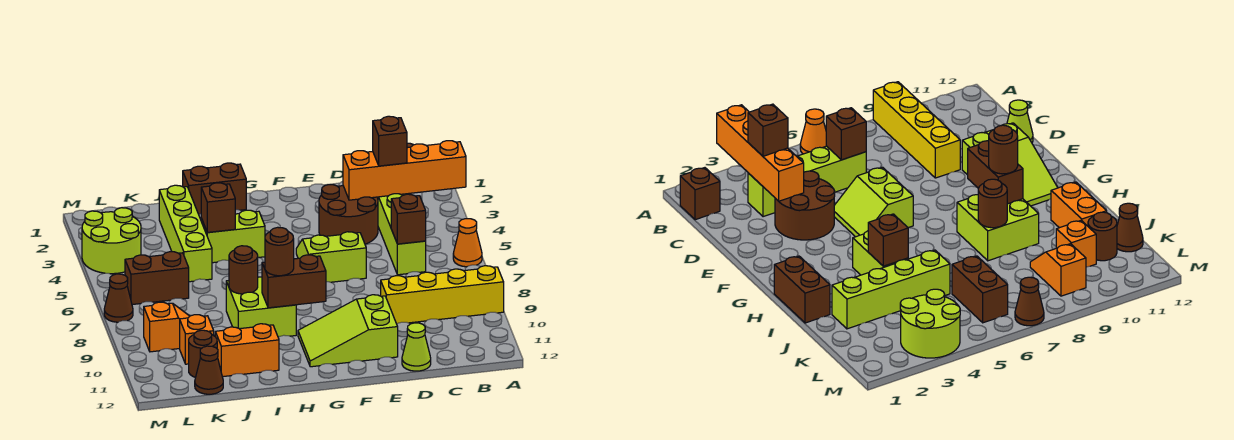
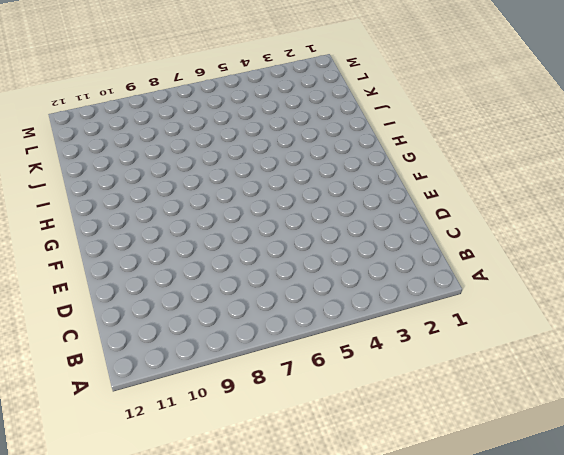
none -> orange 1x1 cone [453,219,482,267]
none -> yellow 1x4 brick [381,266,504,324]
none -> brown 1x1 brick [680,168,720,220]

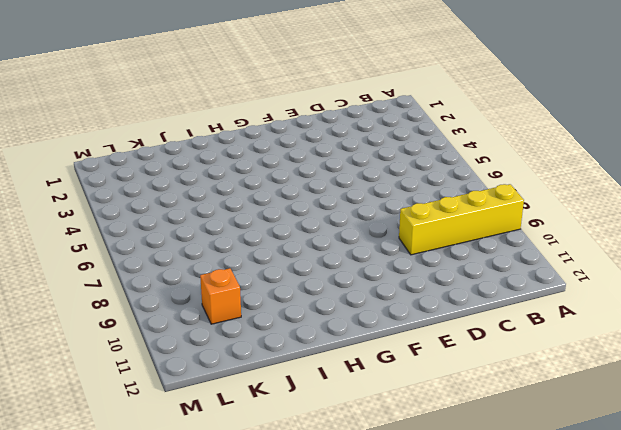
none -> orange 1x1 cone [453,219,482,267]
none -> brown 1x1 brick [680,168,720,220]
none -> lime 1x4 brick [377,194,426,275]

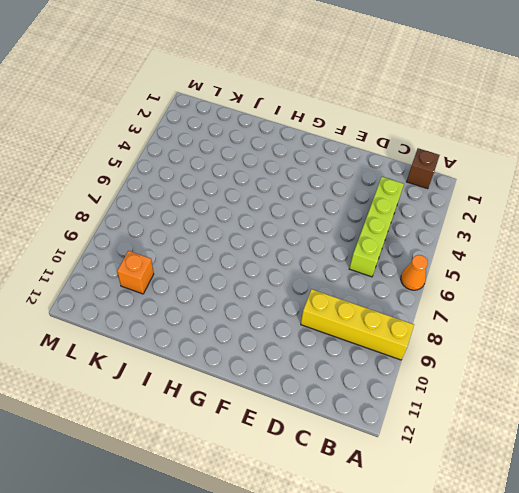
none -> brown 2x2 round brick [319,185,378,244]
none -> lime 1x1 cone [402,323,431,371]
none -> lime 2x2 slope [296,232,366,282]

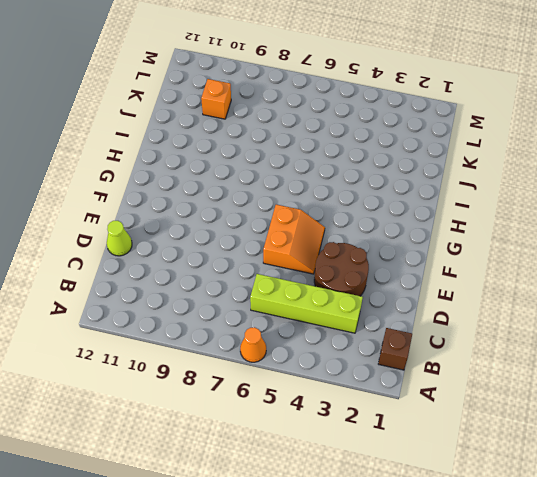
orange 2x2 slope [263,205,325,274] -> lime 2x2 slope [296,232,366,282]
none -> yellow 1x4 brick [381,266,504,324]
none -> lime 2x3 slope [298,295,398,367]
none -> brown 1x2 brick [183,163,246,214]

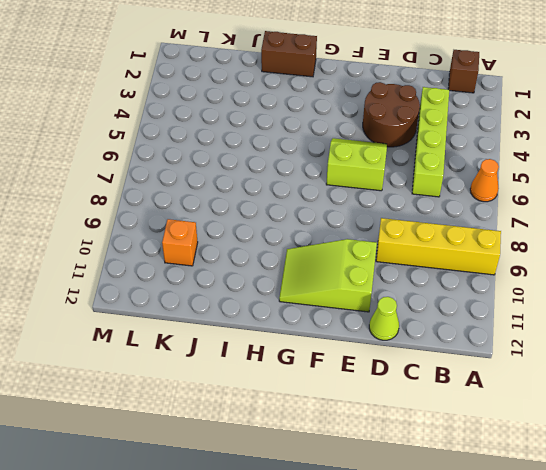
none -> lime 1x2 brick [201,210,265,263]
none -> lime 2x2 brick [226,277,296,337]
none -> orange 1x2 brick [215,324,279,377]

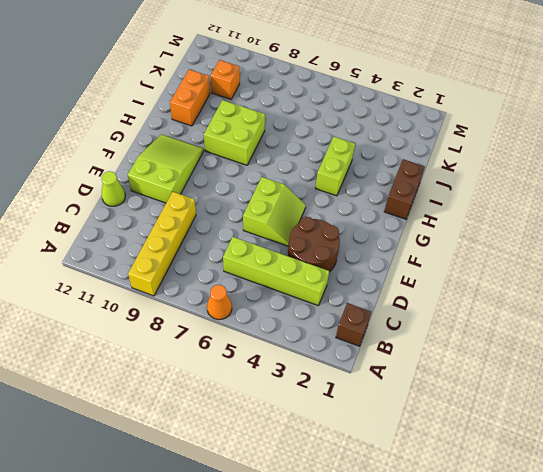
none -> lime 1x4 brick [159,185,212,282]
none -> brown 1x2 brick [125,252,189,305]
none -> orange 1x2 slope [144,302,190,352]

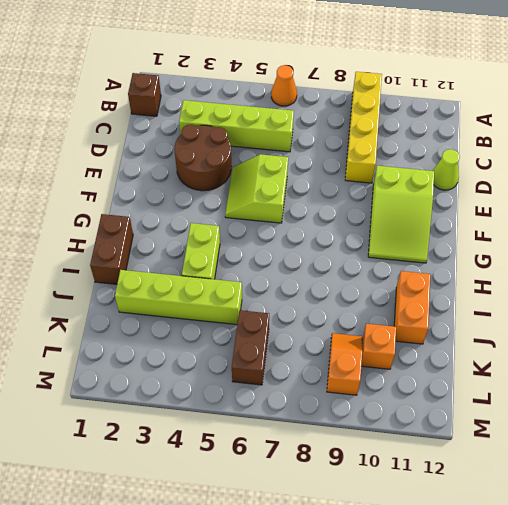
none -> lime 2x2 brick [226,277,296,337]
none -> brown 1x1 round brick [189,330,217,377]
none -> brown 1x1 cone [195,346,223,394]

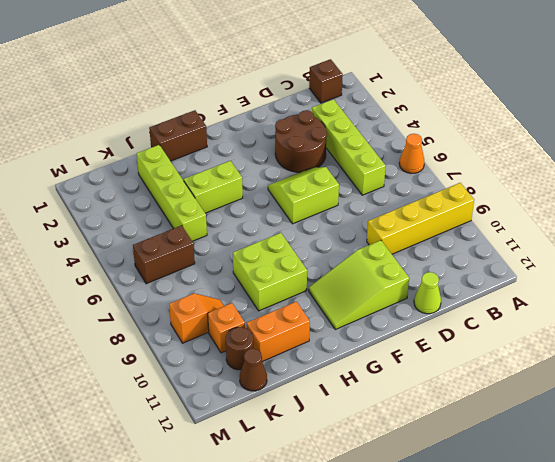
none -> lime 2x2 round brick [82,208,141,274]
none -> brown 1x1 cone [104,274,133,322]
none -> orange 1x4 brick [343,141,466,200]

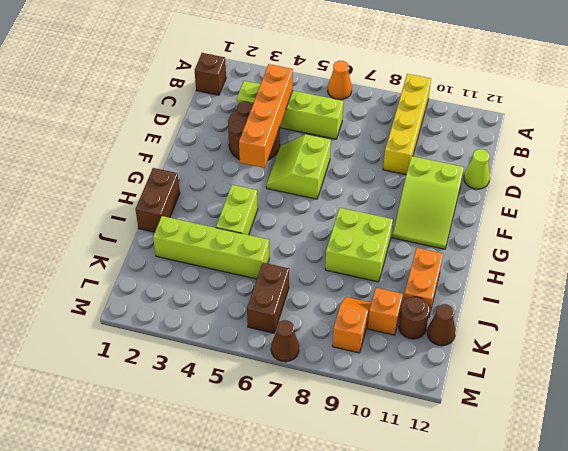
orange 1x4 brick [239,64,293,168] -> orange 1x4 brick moved to [343,141,466,200]
none -> lime 2x2 round brick [82,208,141,274]
none -> brown 1x1 brick [391,194,426,244]
none -> brown 1x2 brick [262,255,326,308]

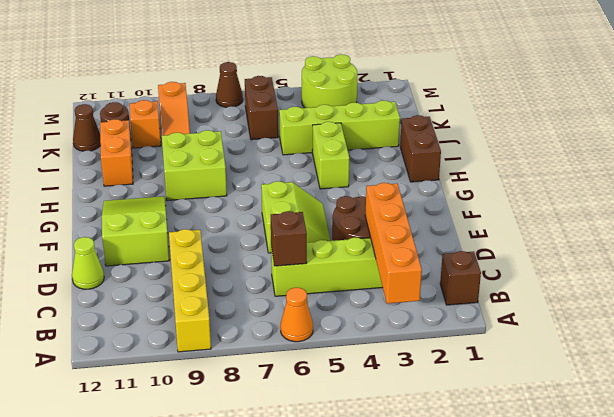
none -> brown 1x2 brick [262,255,326,308]
none -> brown 1x1 brick [201,183,235,232]
none -> brown 1x1 round brick [229,246,258,294]

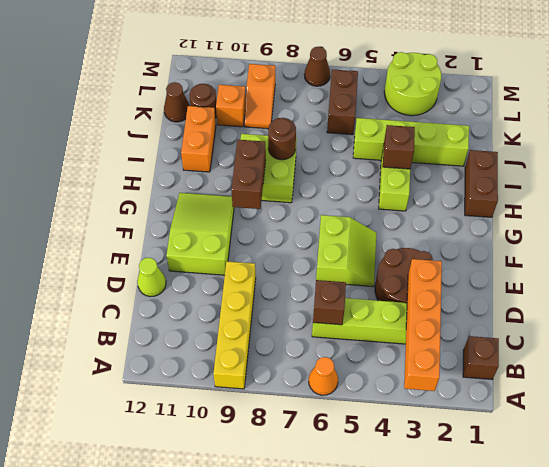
none -> brown 1x1 brick [373,116,407,166]
none -> brown 1x1 round brick [265,227,294,276]

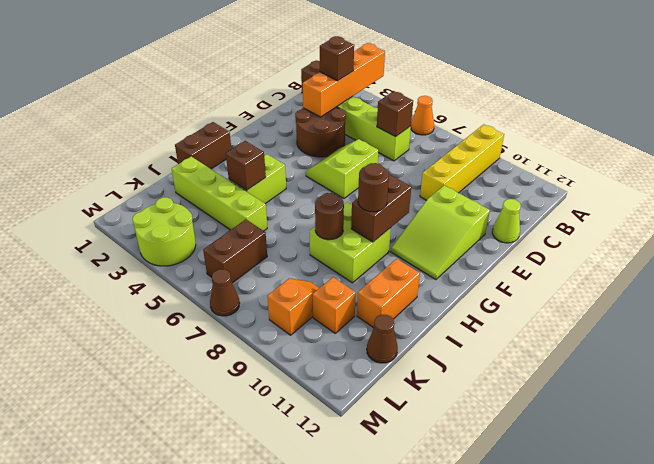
none -> brown 1x1 round brick [189,330,217,377]

